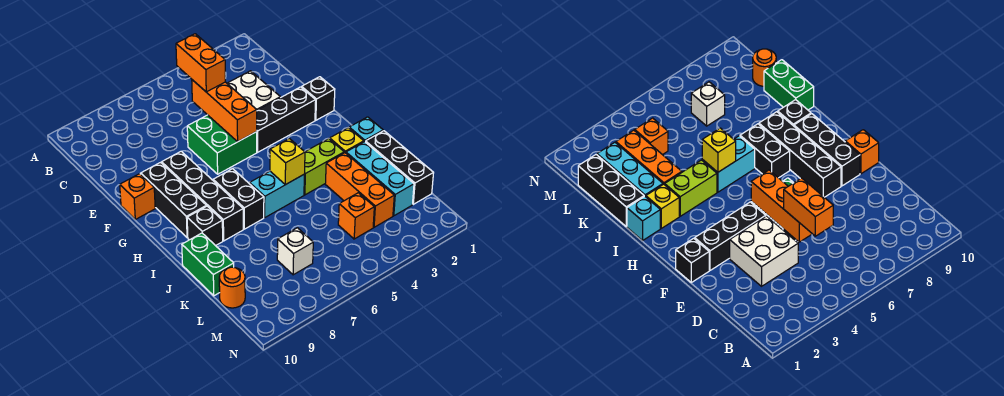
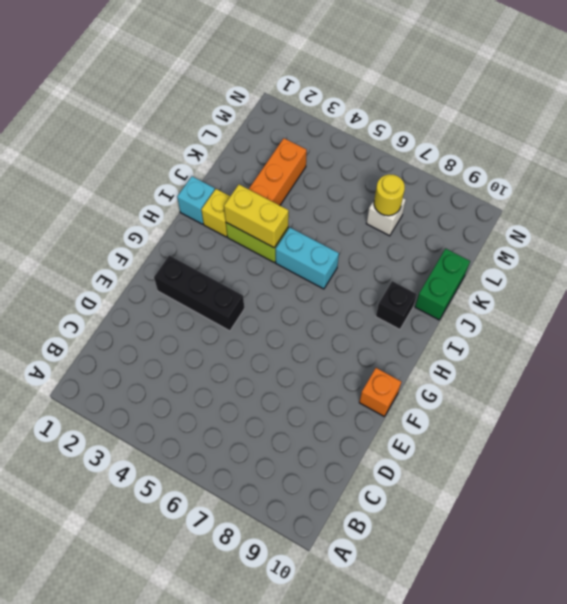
yellow 1x2 brick [224,185,289,248] -> none
yellow 1x1 round brick [374,174,405,216] -> none
none -> white 2x2 brick [227,71,280,110]
none -> green 2x2 brick [187,115,257,174]
none -> black 1x1 brick [301,77,335,120]

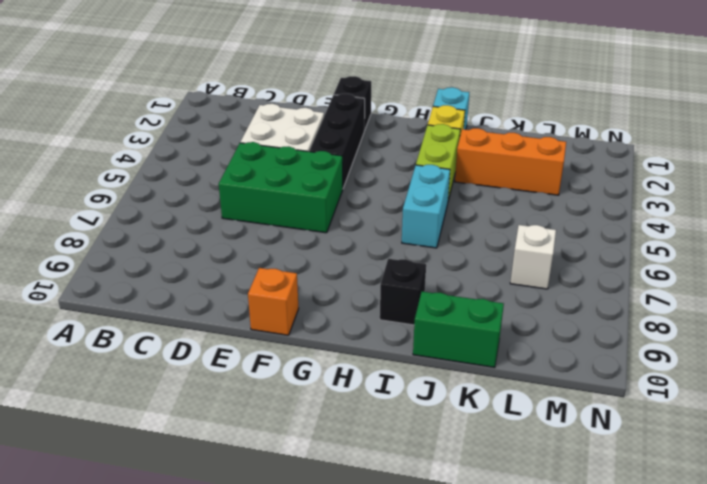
green 2x3 brick [219,142,343,233] -> green 2x2 brick [187,115,257,174]
none -> black 1x4 brick [162,151,243,241]
none -> black 1x3 brick [141,162,206,238]
none -> black 1x2 brick [213,169,264,229]

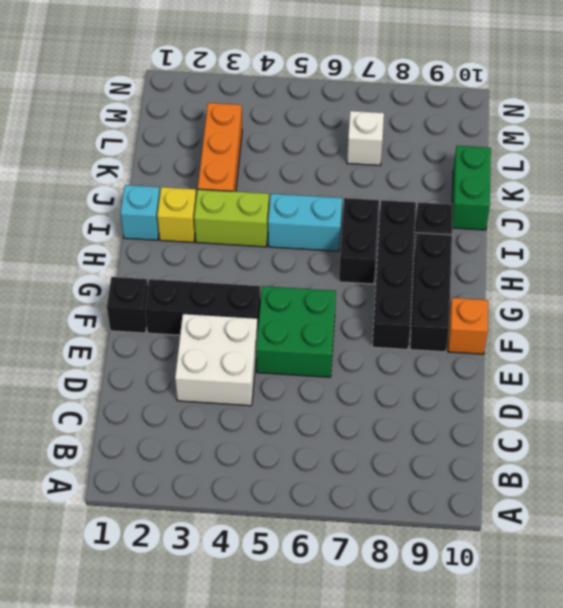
none -> black 1x3 brick [366,131,433,204]
none -> cyan 1x3 brick [346,142,414,216]
none -> orange 1x1 brick [338,193,374,239]

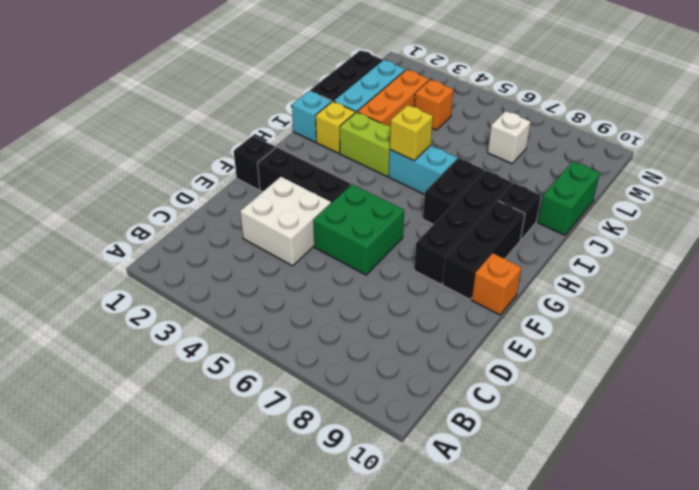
none -> orange 1x1 round brick [219,267,245,308]
none -> orange 1x3 brick [192,80,257,142]
none -> orange 1x2 brick [176,34,225,92]

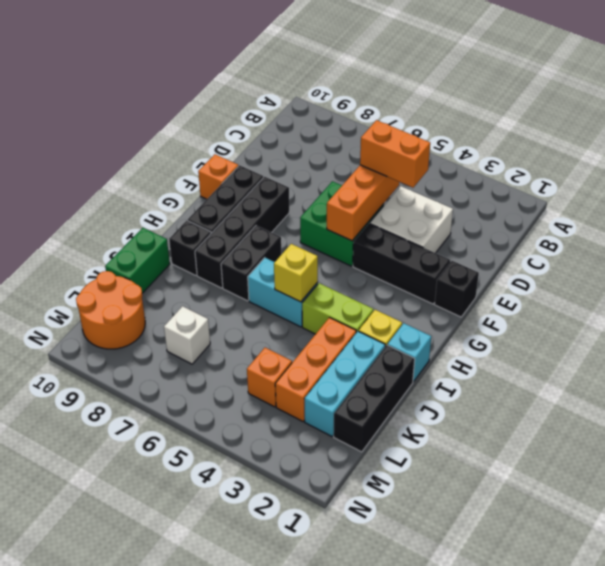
orange 1x2 brick [360,120,430,188] -> orange 1x2 brick turned to [176,34,225,92]
orange 2x2 round brick [76,271,145,349] -> orange 1x1 round brick [219,267,245,308]

